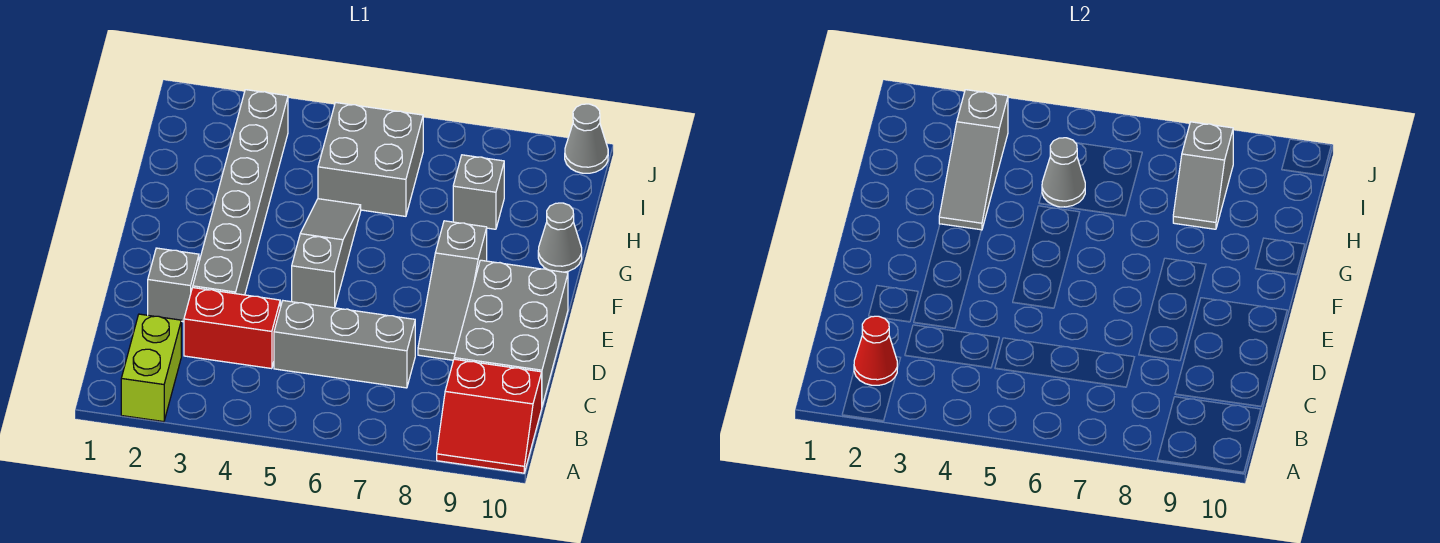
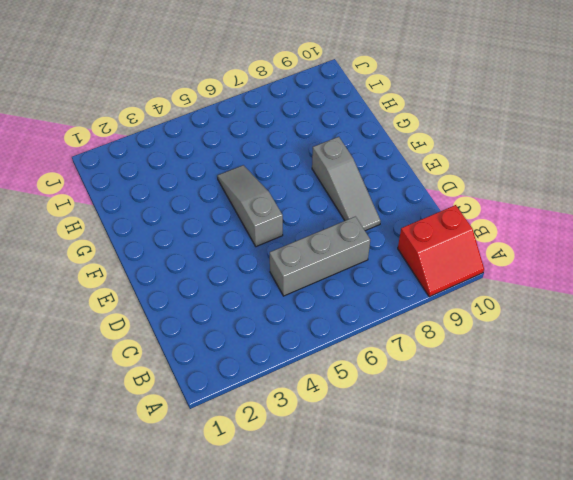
none -> lime 1x2 brick [121,314,181,422]
none -> red 1x2 brick [184,288,280,369]
none -> grey 2x3 brick [454,260,568,406]

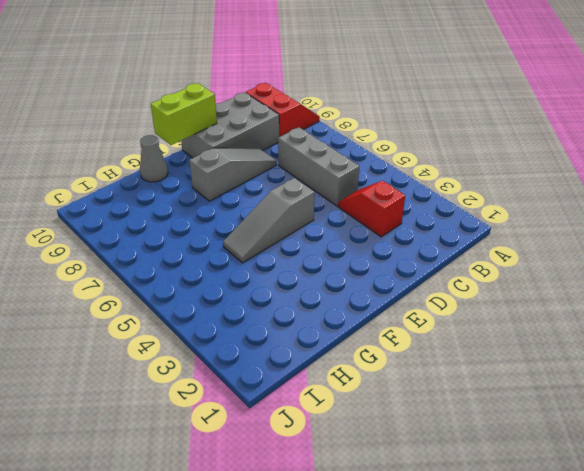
red 1x2 slope [338,181,405,237] -> red 1x2 brick [184,288,280,369]
lime 1x2 brick [151,83,217,145] -> lime 1x2 brick moved to [121,314,181,422]
none -> grey 1x1 brick [148,248,199,322]
none -> grey 1x6 brick [193,90,288,295]
none -> grey 2x2 brick [318,103,423,216]

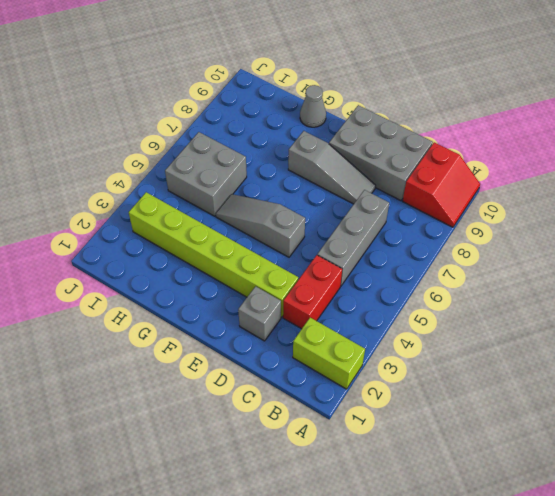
lime 1x6 brick [129,192,298,317] -> grey 1x6 brick [193,90,288,295]
none -> grey 1x1 brick [453,155,504,229]
none -> grey 1x1 cone [565,104,608,173]
none -> red 1x1 cone [854,316,897,385]

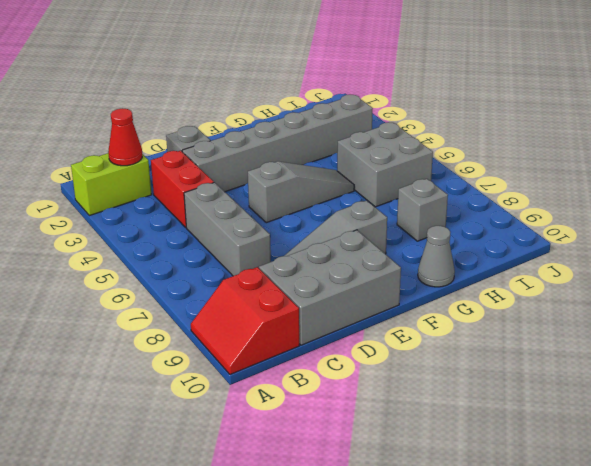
none -> grey 1x1 cone [565,104,608,173]
none -> grey 1x3 slope [939,90,1008,230]
none -> grey 1x1 cone [1042,138,1085,207]

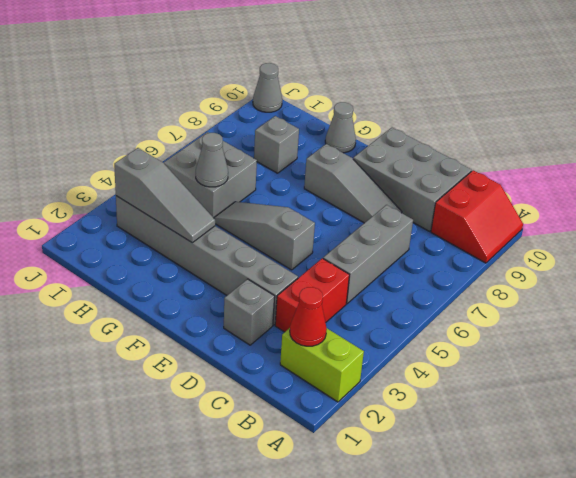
none -> grey 1x2 slope [1173,122,1233,229]

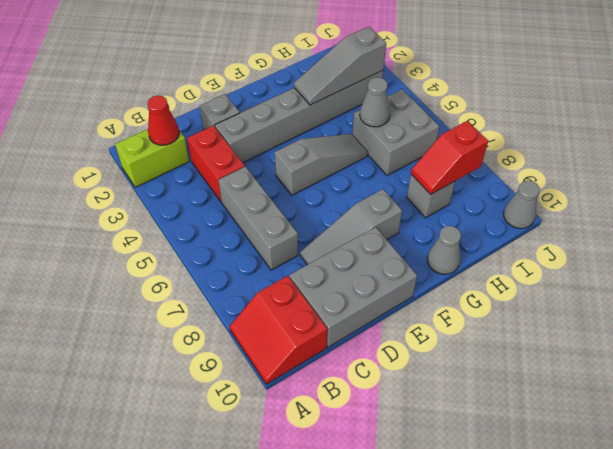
red 1x2 slope [411,121,488,195] -> grey 1x2 slope [1173,122,1233,229]

